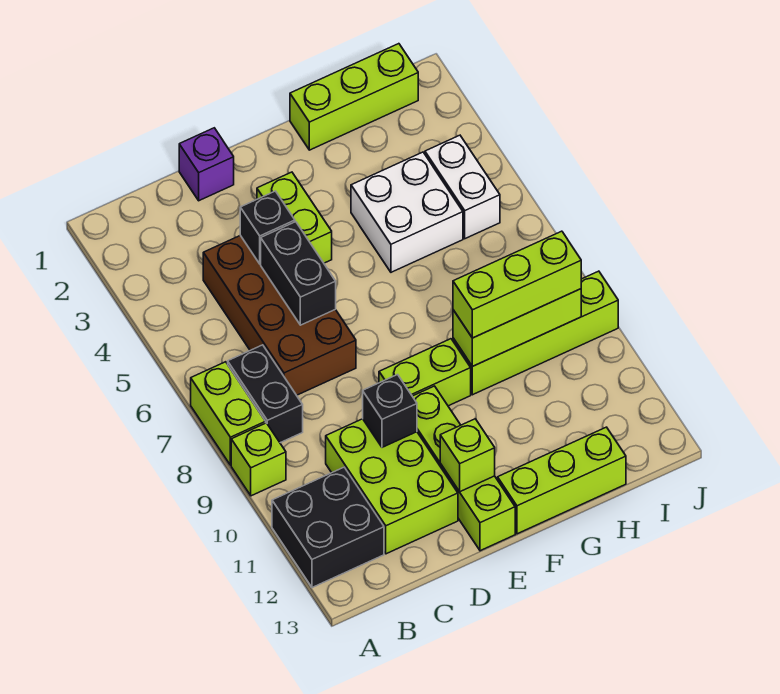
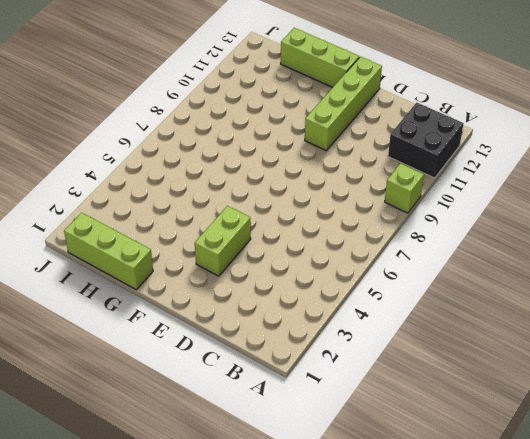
none -> lime 1x2 brick [191,362,266,465]
none -> black 1x2 brick [228,345,303,443]
none -> brown 2x4 brick [203,236,356,395]

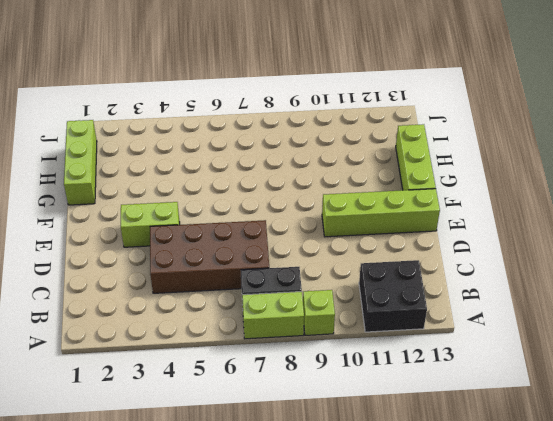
none -> lime 2x3 brick [326,419,458,554]
none -> purple 1x1 brick [179,128,234,201]
none -> lime 1x2 brick [379,339,471,406]

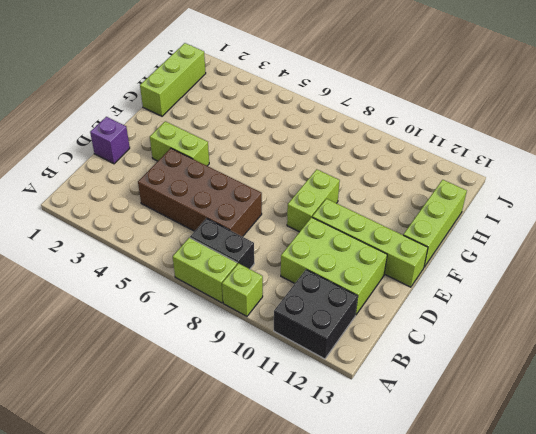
none -> white 2x2 brick [351,152,463,272]
none -> lime 1x4 brick [453,271,618,395]
none -> white 1x2 brick [425,135,500,239]

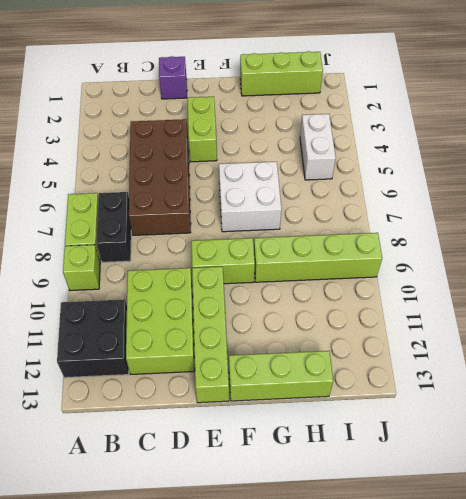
white 2x2 brick [219,162,282,232] -> white 2x2 brick moved to [351,152,463,272]
none -> black 1x1 brick [240,191,295,264]
none -> black 1x2 brick [261,222,336,325]
none -> black 1x1 brick [363,375,417,447]

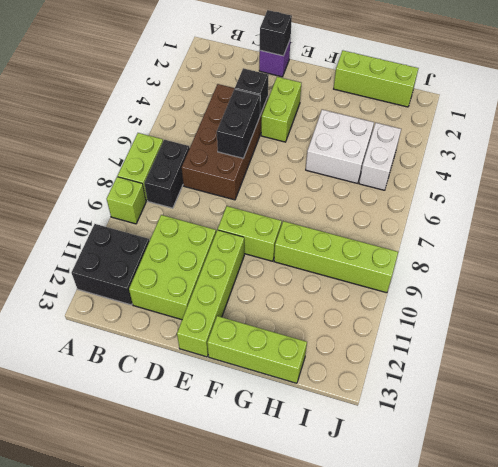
black 1x1 brick [260,10,292,56] -> black 1x1 brick moved to [363,375,417,447]
none -> lime 1x1 brick [440,419,495,492]
none -> lime 1x3 brick [453,289,581,366]
none -> lime 1x3 brick [453,231,581,338]

